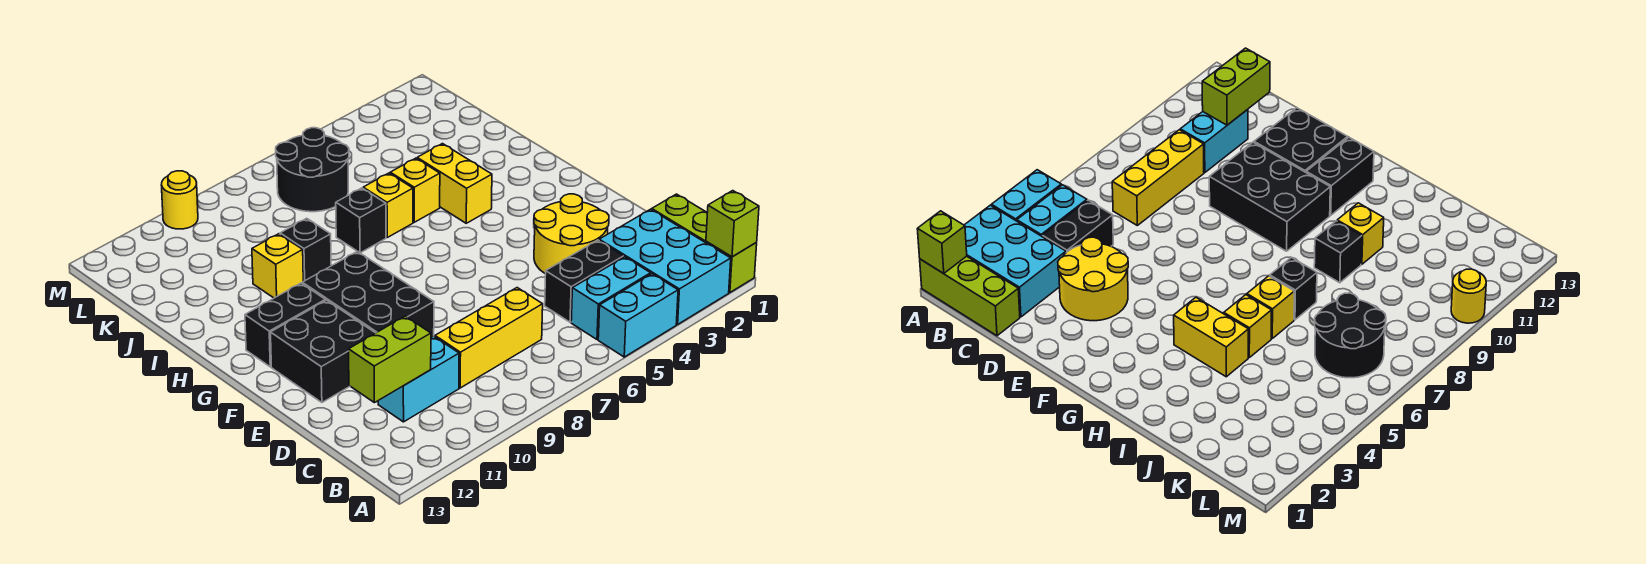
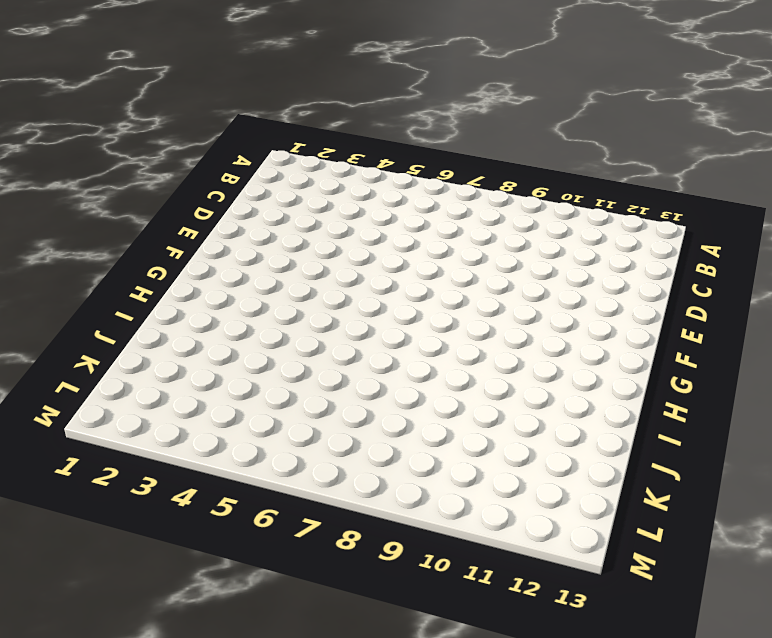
none -> lime 1x3 brick [652,194,757,293]
none -> cyan 2x3 brick [599,209,731,324]
none -> cyan 1x2 brick [598,274,678,357]

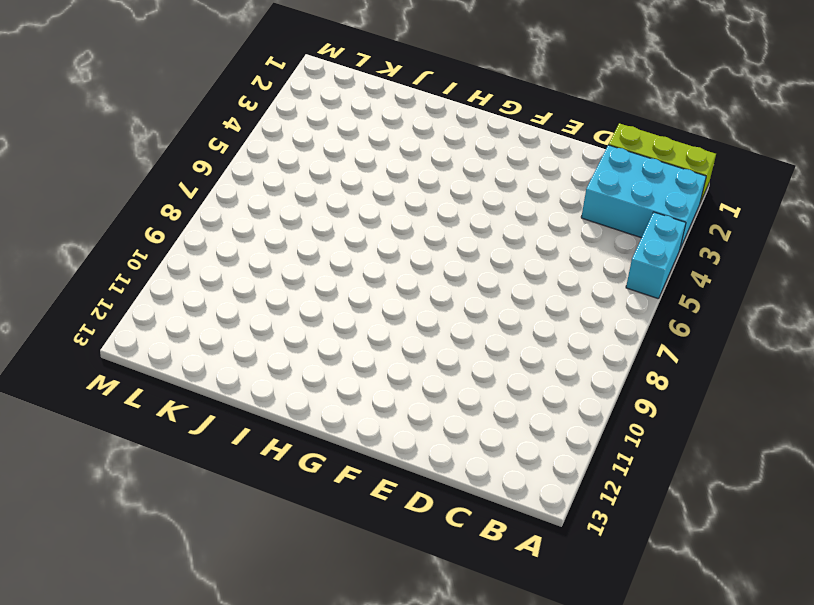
none -> cyan 1x2 brick [571,257,651,340]
none -> black 1x2 brick [545,240,624,322]
none -> yellow 1x3 brick [435,288,543,388]

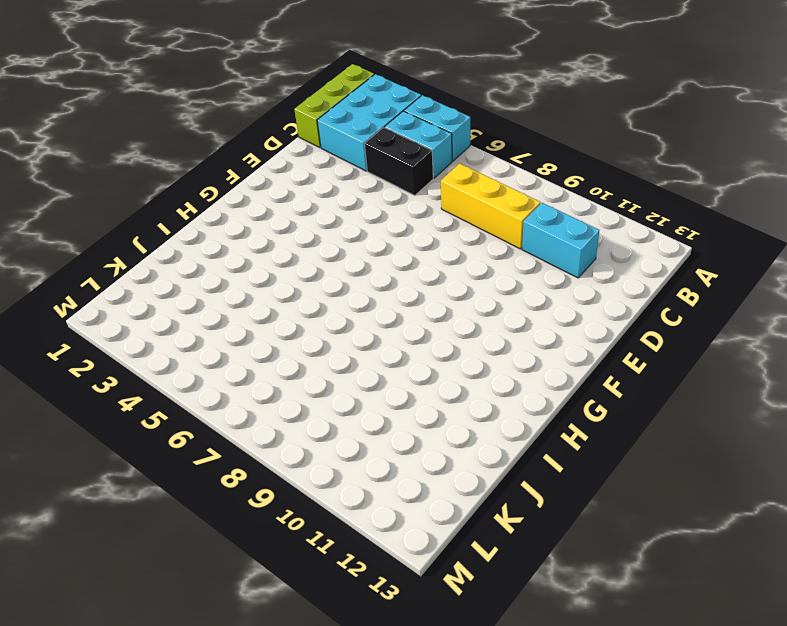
none -> yellow 2x2 round brick [534,194,609,274]
none -> black 2x3 brick [302,251,434,337]
none -> black 2x2 brick [271,300,375,402]

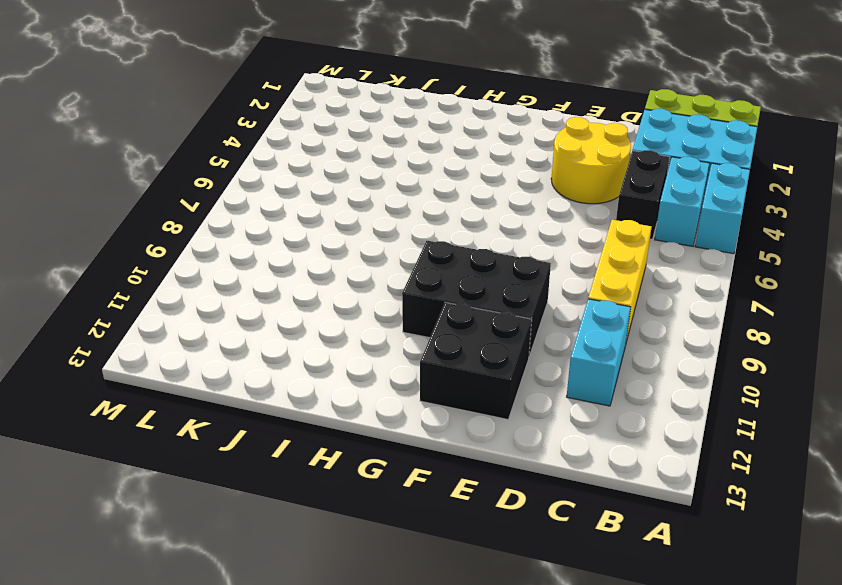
none -> black 1x2 brick [245,283,325,367]
none -> yellow 1x2 brick [417,144,492,223]
none -> yellow 1x1 brick [390,158,440,222]

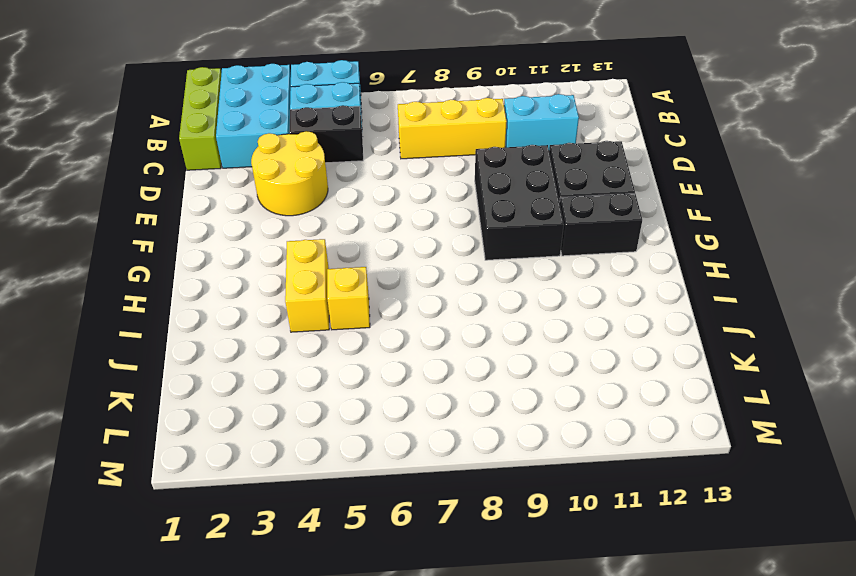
none -> yellow 1x1 brick [363,173,413,237]
none -> black 1x1 brick [336,188,386,253]
none -> black 1x1 brick [280,218,331,281]

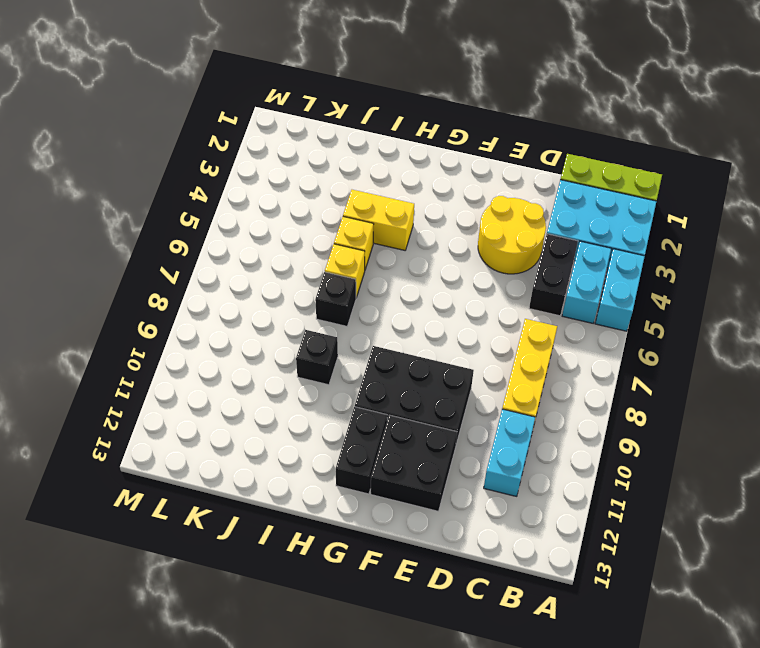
none -> yellow 1x1 brick [252,234,303,298]
none -> black 2x2 round brick [276,128,349,212]
none -> yellow 1x1 round brick [162,171,198,229]

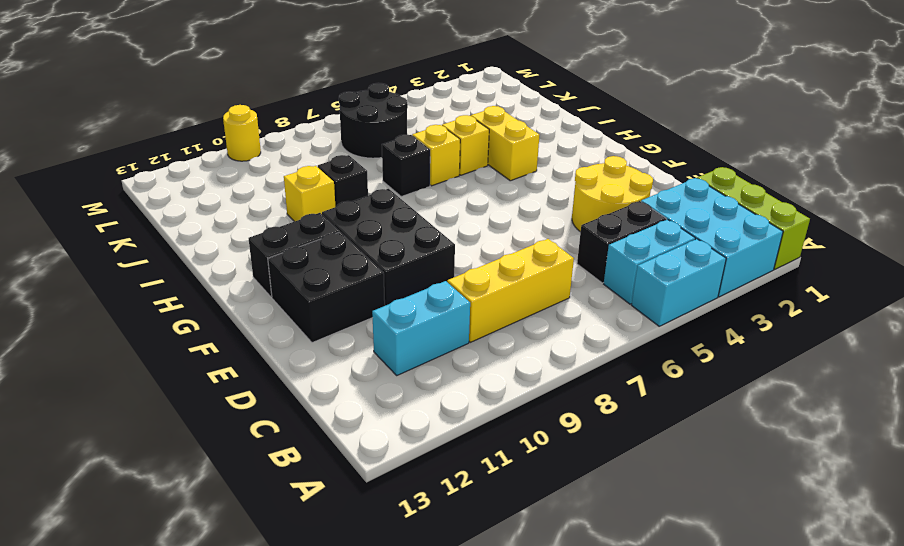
none -> lime 1x1 brick [706,191,759,257]
none -> lime 1x2 brick [349,316,431,403]

